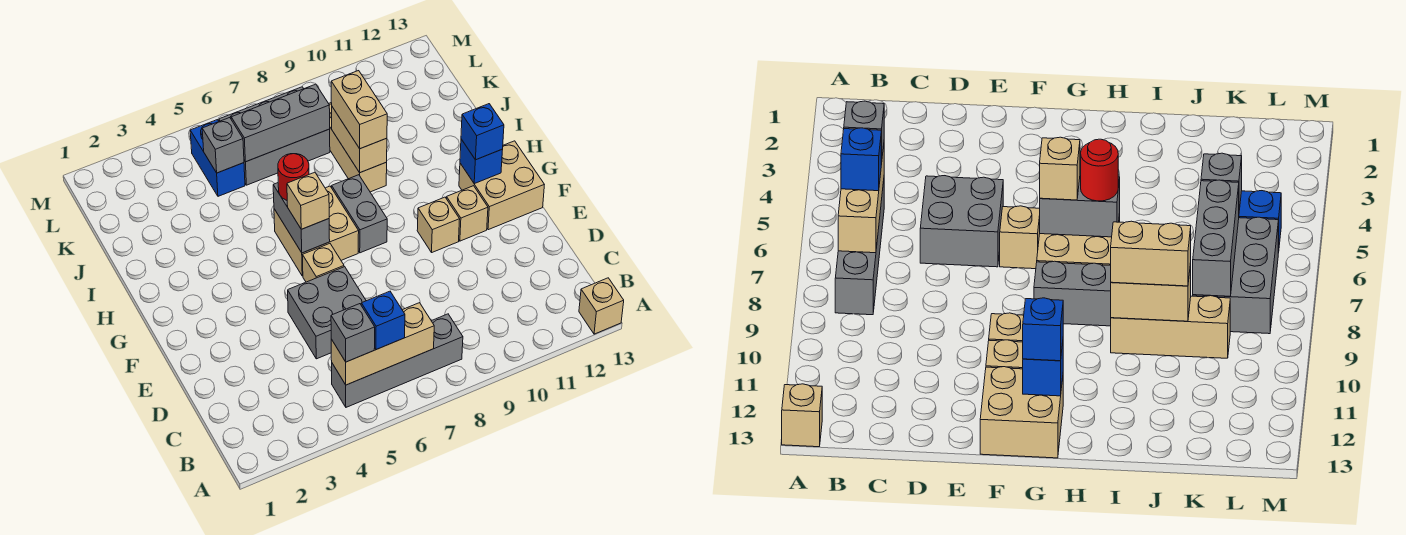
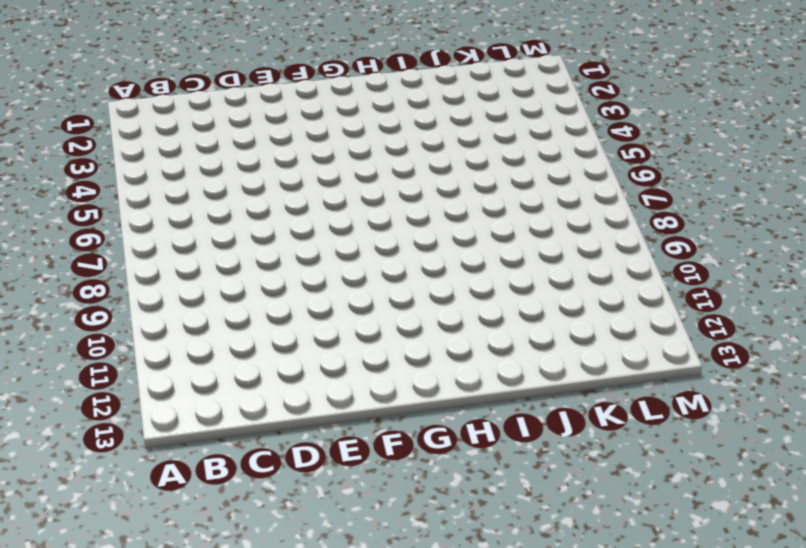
none -> tan 1x1 brick [579,278,624,334]
none -> grey 1x4 brick [332,314,463,407]
none -> grey 2x2 brick [288,267,366,359]

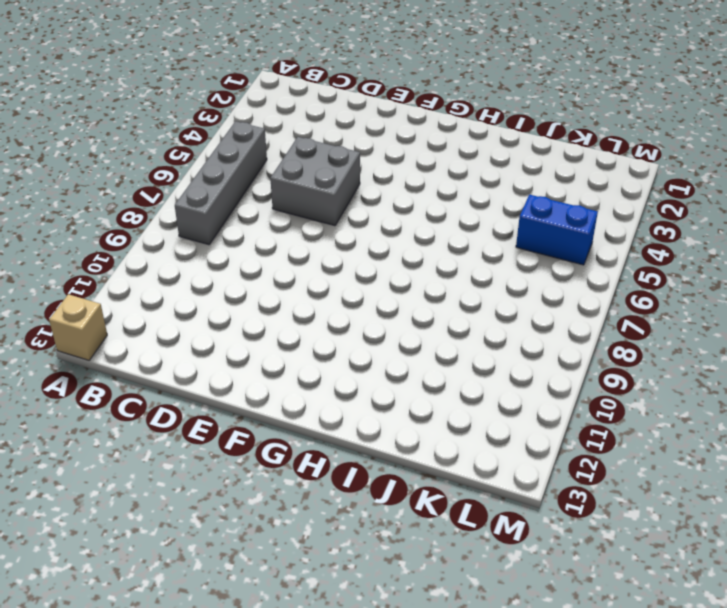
none -> tan 1x1 brick [303,244,344,282]
none -> tan 1x1 brick [417,197,460,252]
none -> tan 1x1 brick [447,186,488,241]

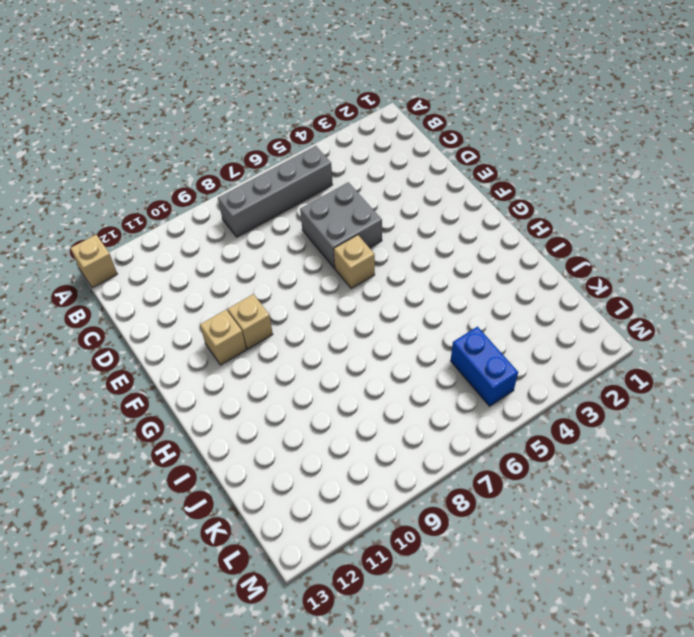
none -> tan 2x2 brick [459,141,544,230]
none -> tan 2x2 brick [274,186,359,276]
none -> grey 1x2 brick [332,175,387,253]

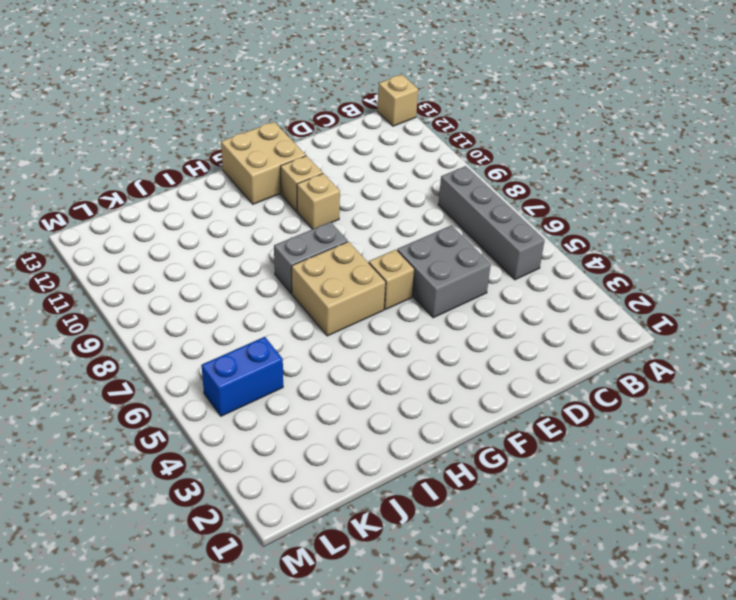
none -> tan 1x3 brick [329,103,387,192]
none -> grey 2x3 brick [219,87,330,185]
none -> tan 1x3 brick [331,303,434,385]

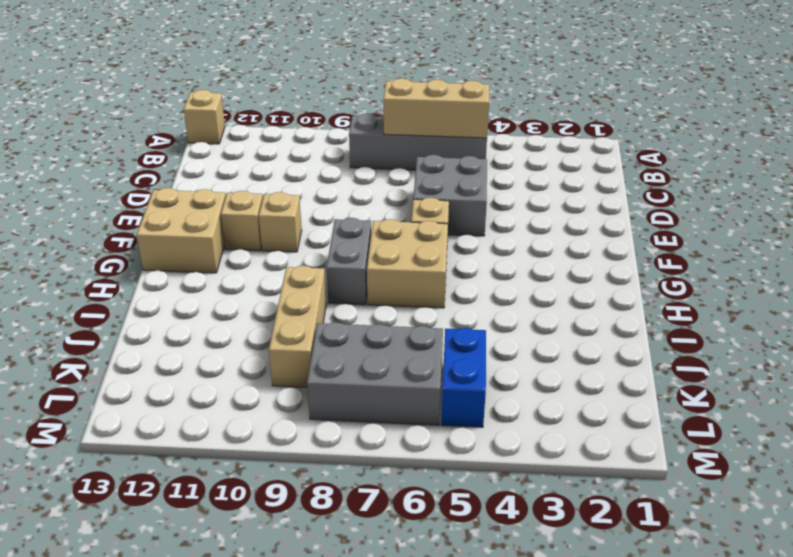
none -> grey 1x2 brick [273,183,330,253]
none -> blue 1x1 brick [460,139,503,184]
none -> tan 1x2 brick [332,107,387,173]

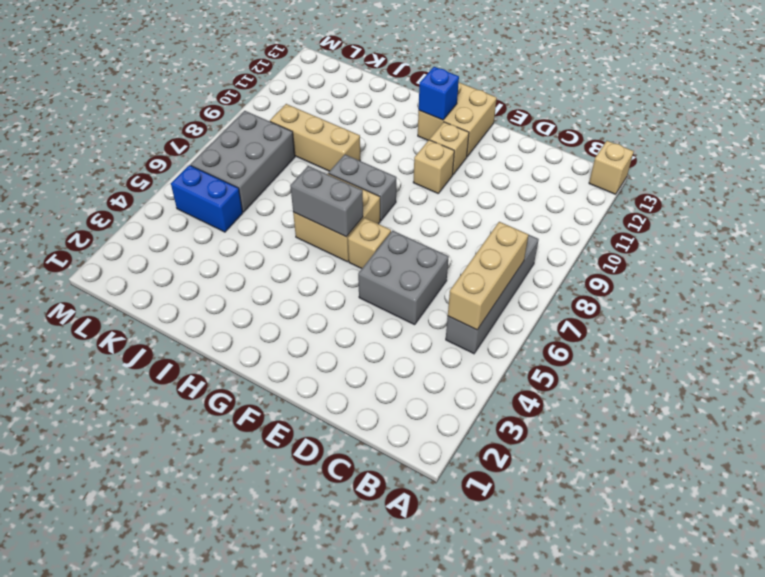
none -> tan 1x2 brick [332,107,387,173]
none -> grey 1x1 brick [202,118,244,173]
none -> grey 1x3 brick [231,84,330,162]

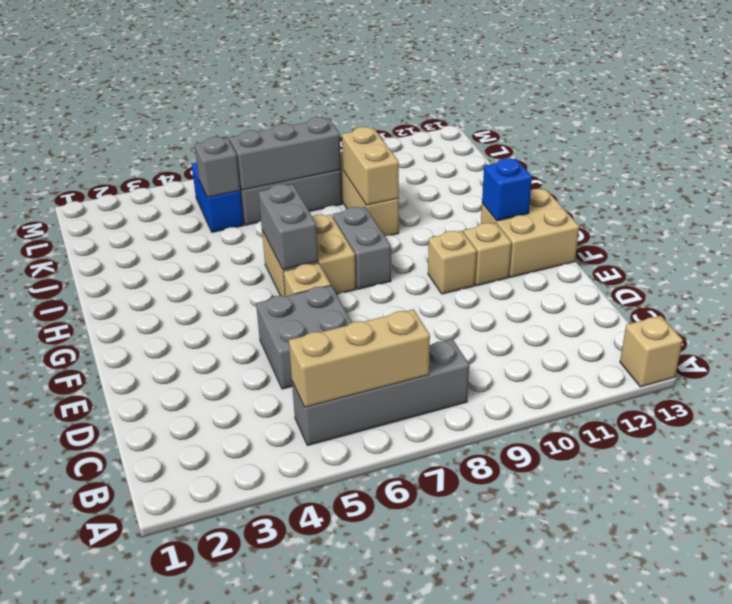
none -> grey 1x1 brick [331,304,375,362]
none -> blue 1x1 brick [361,291,405,350]
none -> tan 1x1 brick [287,172,329,229]

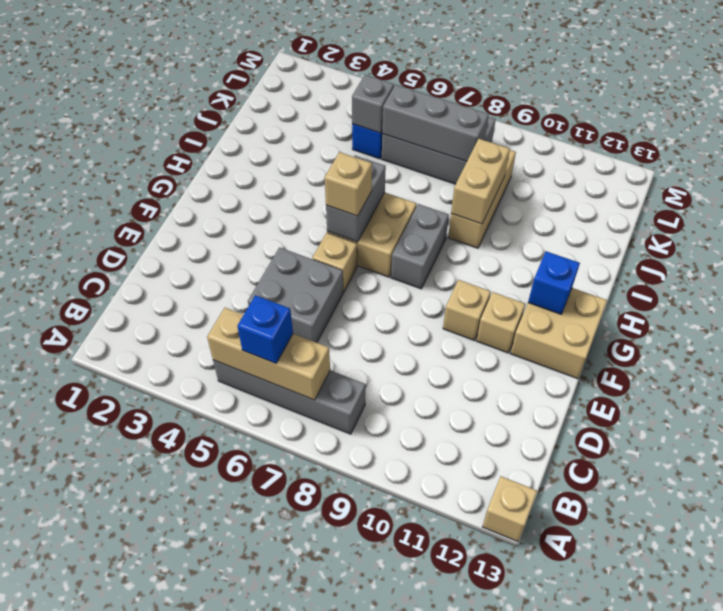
none -> grey 1x1 brick [331,304,375,362]
none -> blue 1x1 brick [461,104,504,160]
none -> red 1x1 round brick [278,154,309,200]

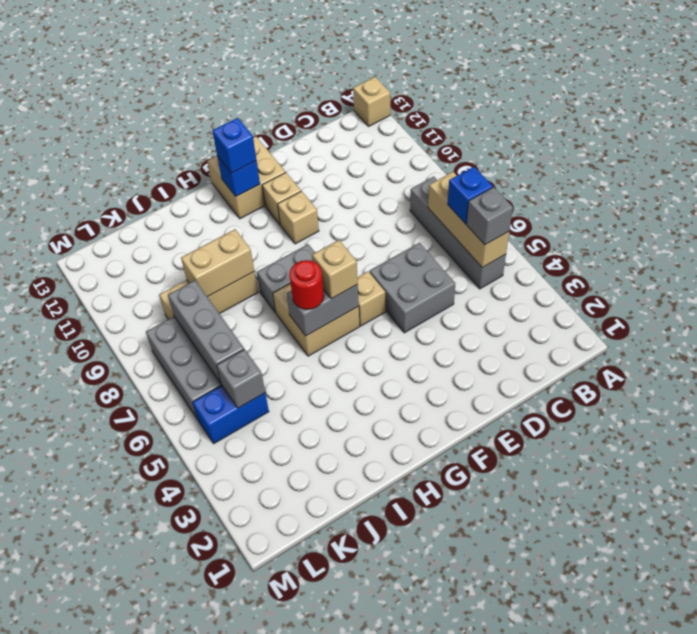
none -> tan 1x2 brick [331,71,387,149]

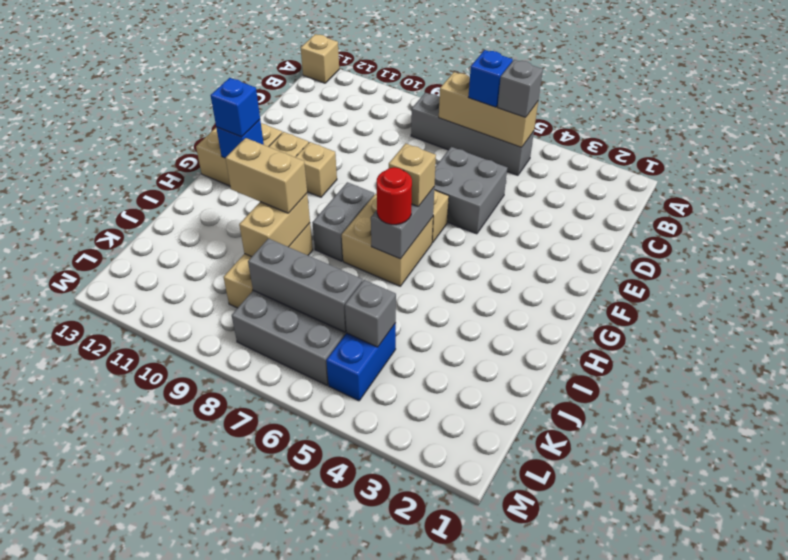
tan 1x2 brick [225,138,307,213] -> tan 1x2 brick turned to [331,71,387,149]

